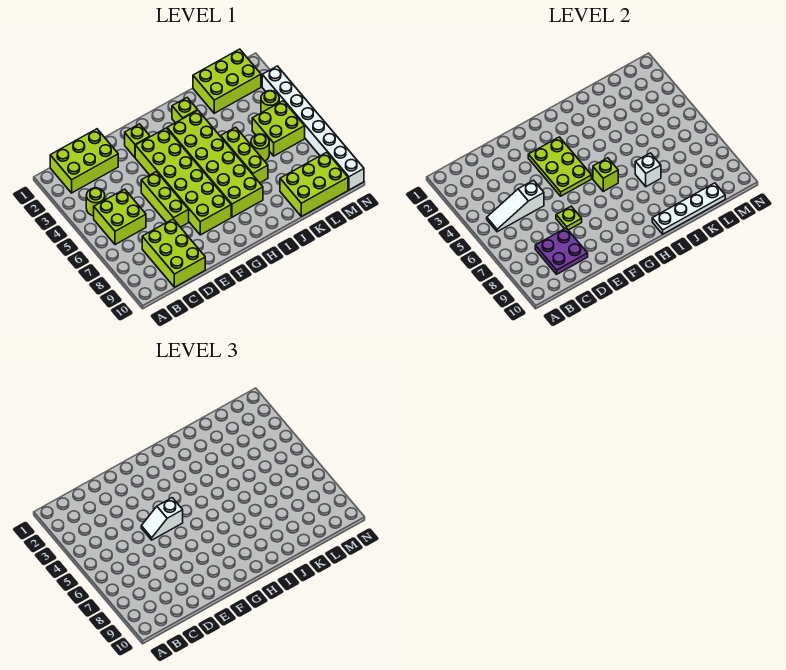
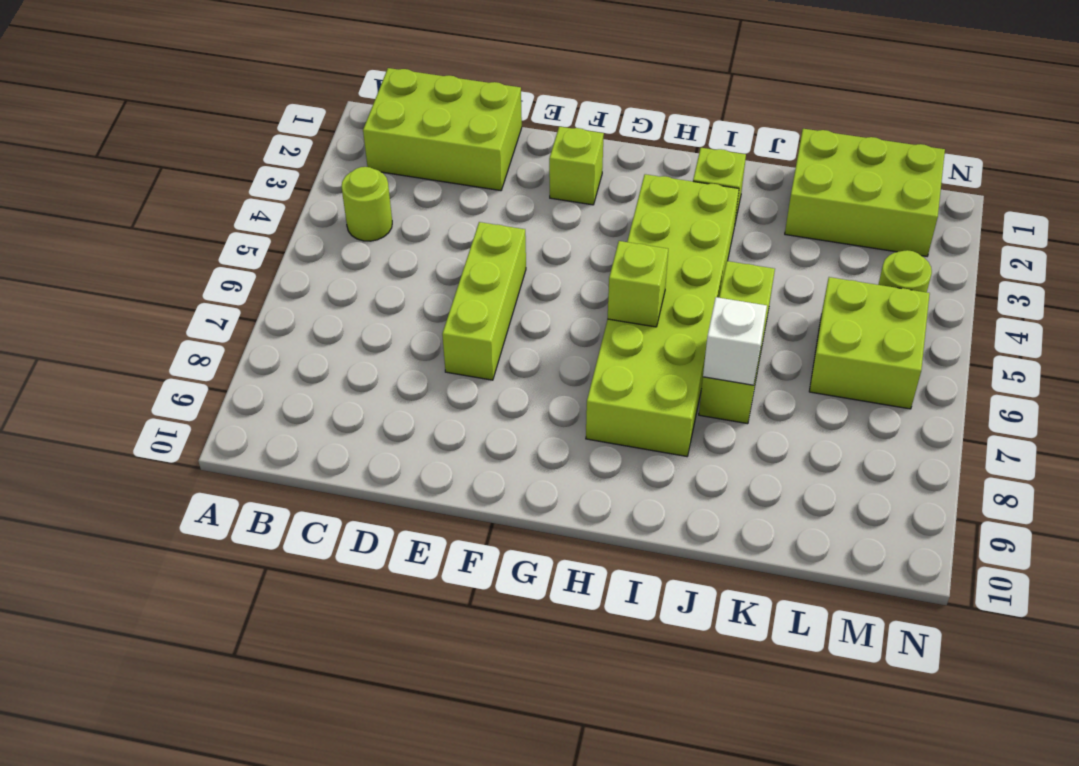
none -> lime 2x2 brick [94,189,146,245]
none -> lime 2x3 brick [142,219,205,287]
none -> lime 2x6 brick [135,128,231,235]

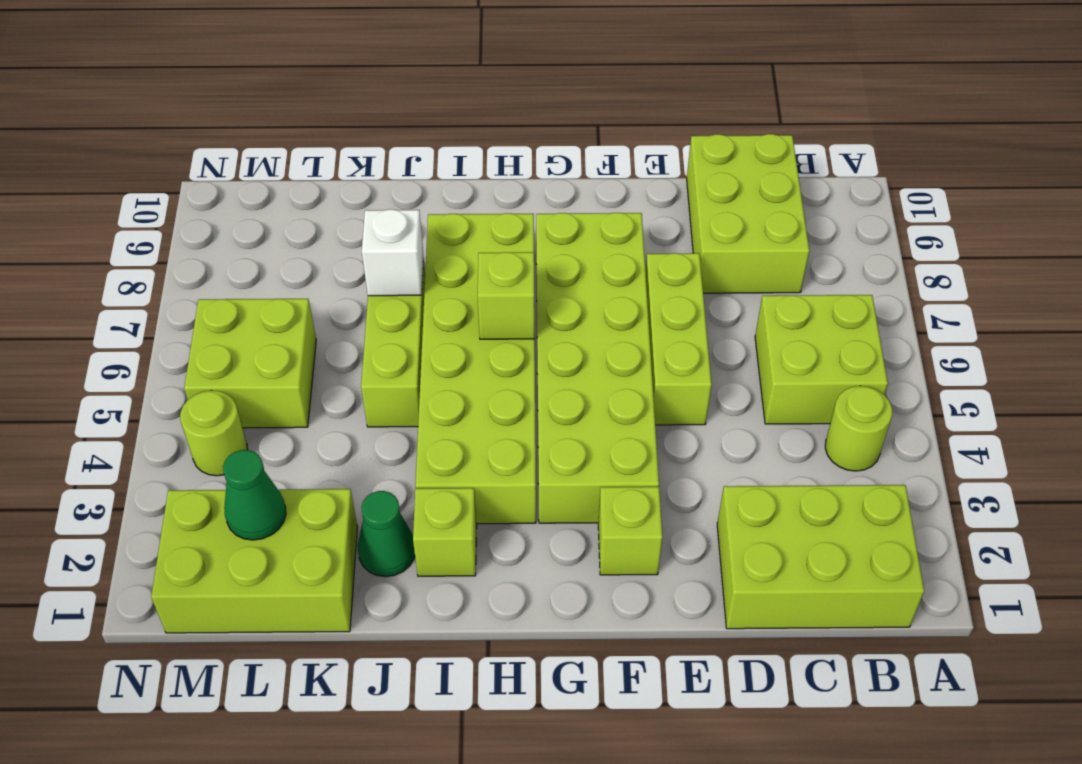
green 1x1 cone [358,491,415,577] -> none
green 1x1 cone [223,450,286,540] -> none
none -> lime 1x1 round brick [251,134,269,161]
none -> lime 2x3 brick [280,152,348,216]
none -> white 1x8 brick [262,66,364,190]

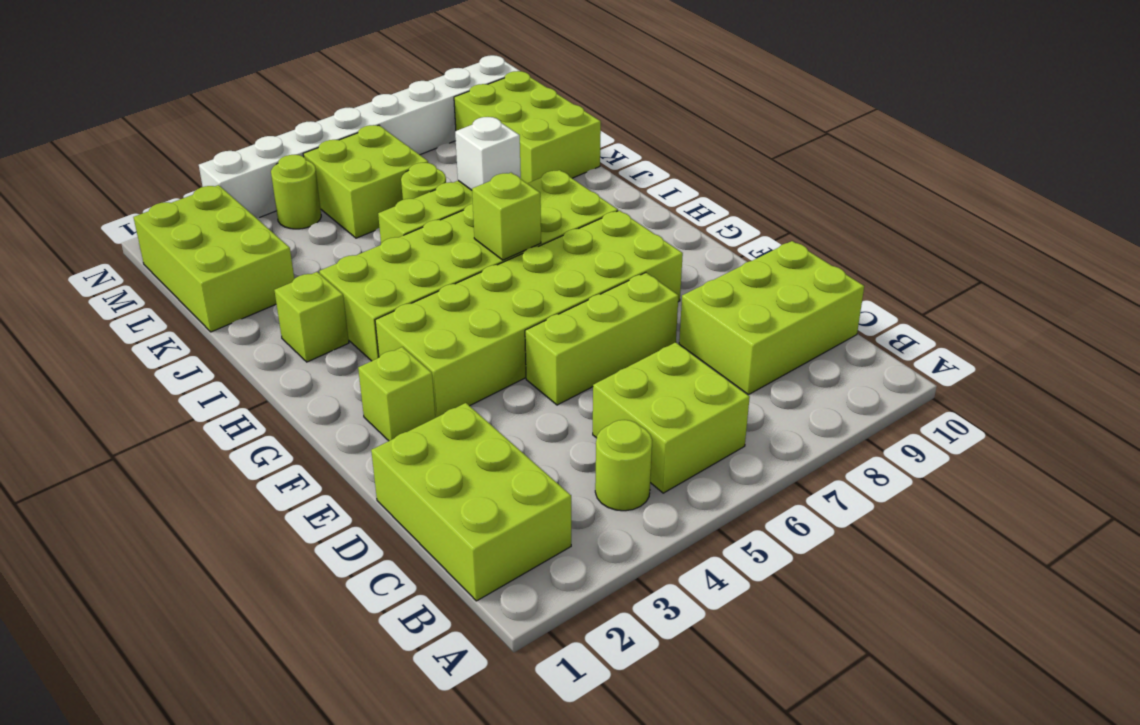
none -> white 1x3 slope [487,180,544,232]
none -> purple 2x2 plate [535,228,588,274]
none -> lime 1x1 plate [556,206,582,230]

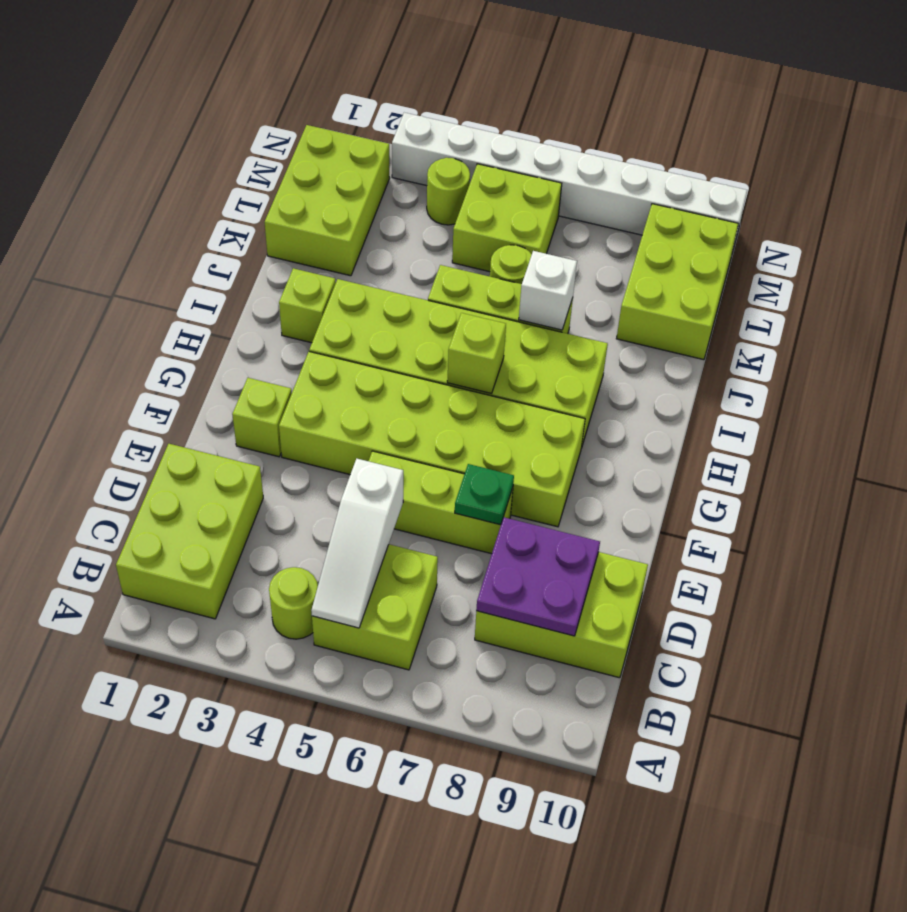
green 1x1 plate [455,464,514,525] -> lime 1x1 plate [556,206,582,230]
none -> lime 2x3 plate [528,137,592,196]
none -> white 1x4 plate [652,183,725,234]
none -> white 1x2 slope [141,498,183,540]

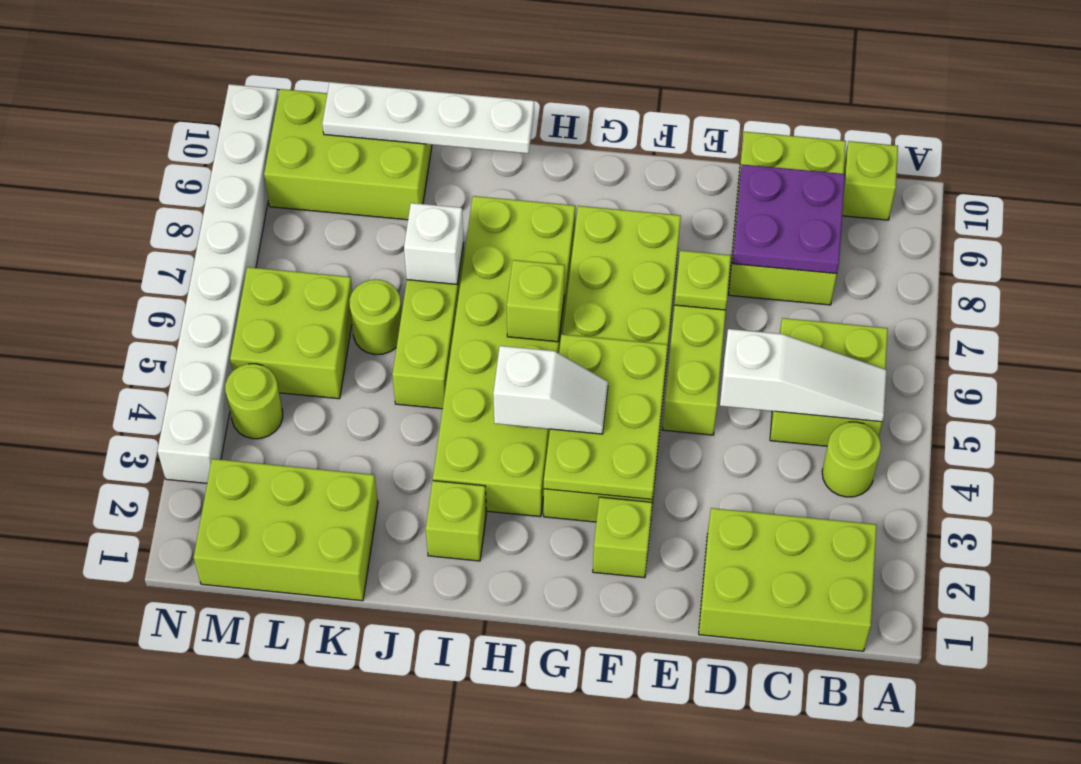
lime 1x1 brick [842,141,898,220] -> none
white 1x2 slope [493,346,608,434] -> white 1x2 slope moved to [141,498,183,540]

